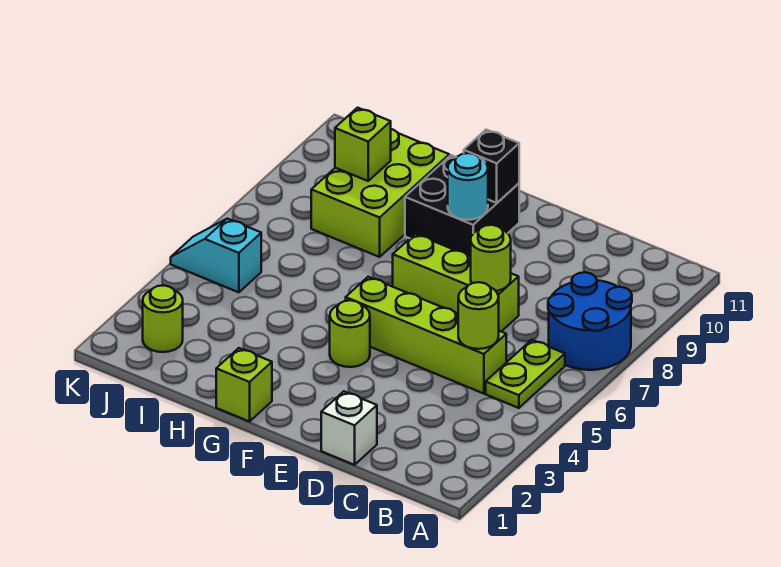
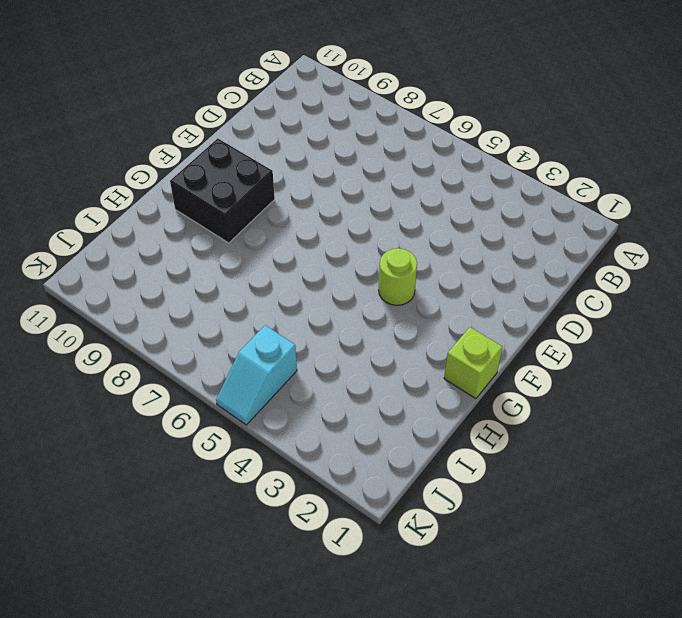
none -> blue 2x2 round brick [548,272,632,370]
none -> lime 1x2 plate [486,340,565,408]
none -> lime 1x4 brick [346,277,506,394]

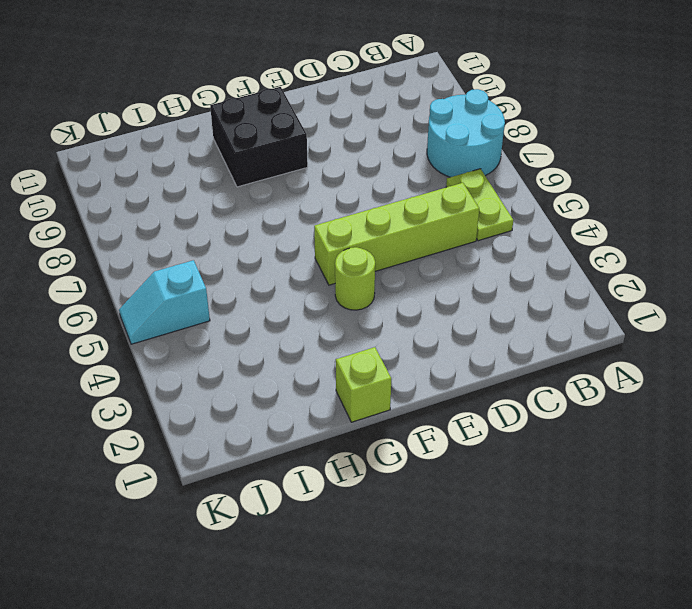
cyan 2x2 round brick [427,89,505,177] -> blue 2x2 round brick [548,272,632,370]
none -> white 1x1 brick [321,391,377,465]
none -> lime 1x3 brick [393,234,519,332]
none -> lime 2x3 brick [311,129,449,257]

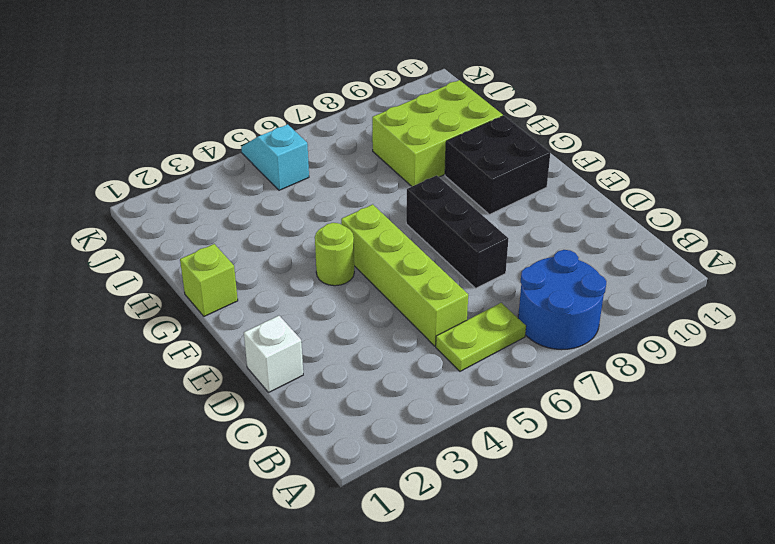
black 1x3 brick [406,175,508,288] -> lime 1x3 brick [393,234,519,332]
none -> lime 1x1 round brick [143,285,183,352]
none -> lime 1x1 round brick [458,282,499,349]
none -> lime 1x1 round brick [471,225,511,291]

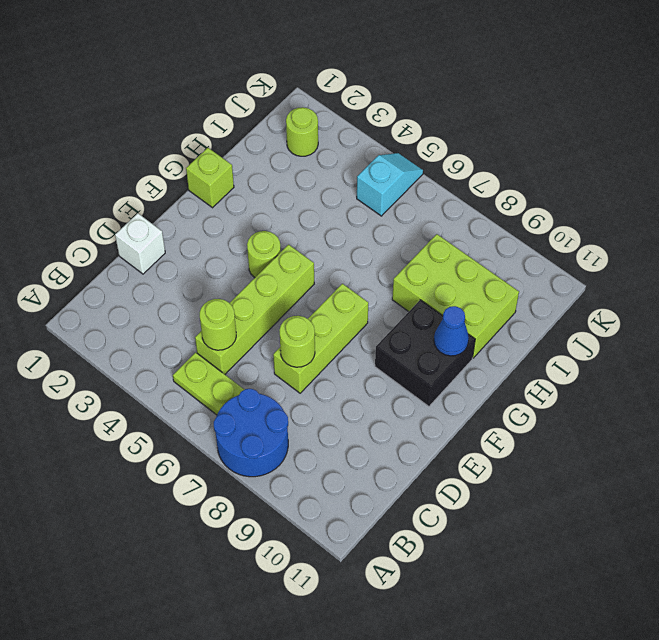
blue 1x1 cone [434,306,469,356] -> none
none -> cyan 1x1 round brick [448,153,488,220]
none -> black 1x1 brick [464,130,519,203]
none -> lime 1x1 brick [335,108,391,181]

